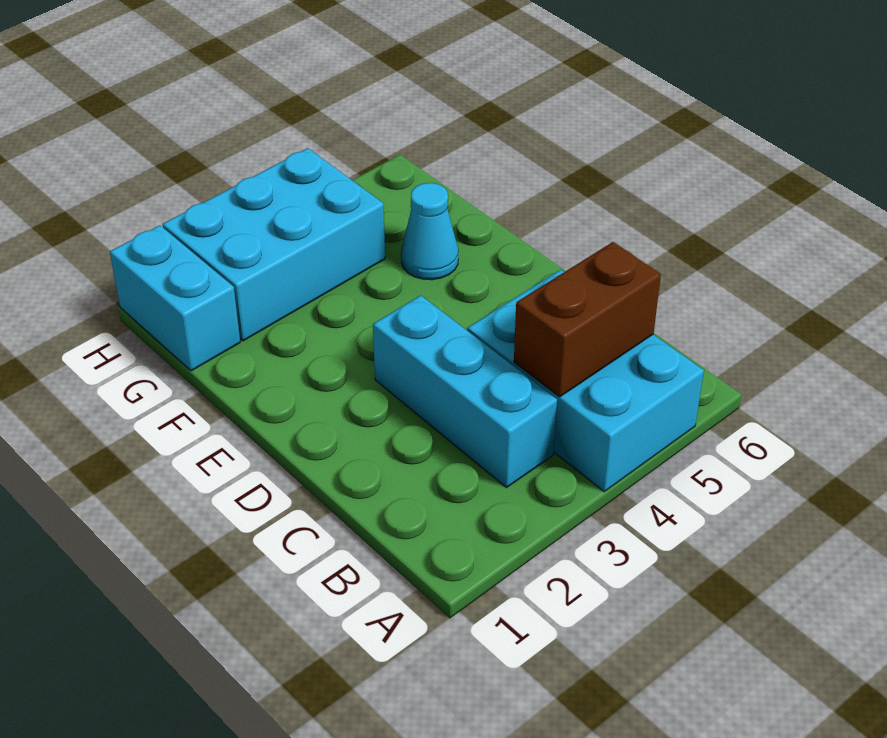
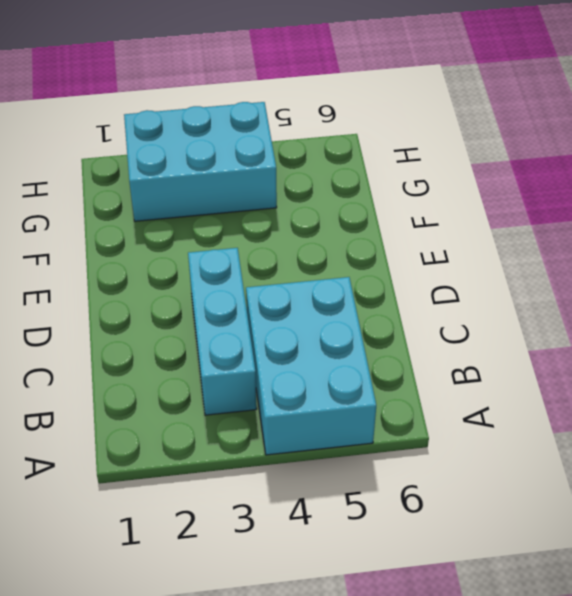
none -> cyan 1x1 cone [401,183,458,280]
none -> cyan 1x2 brick [110,225,240,371]

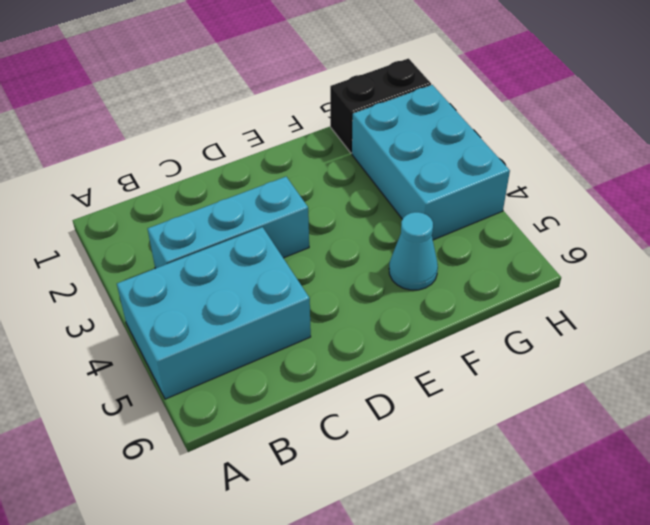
black 1x2 brick [330,59,431,153] -> cyan 1x2 brick [110,225,240,371]
none -> brown 1x2 brick [514,242,661,397]

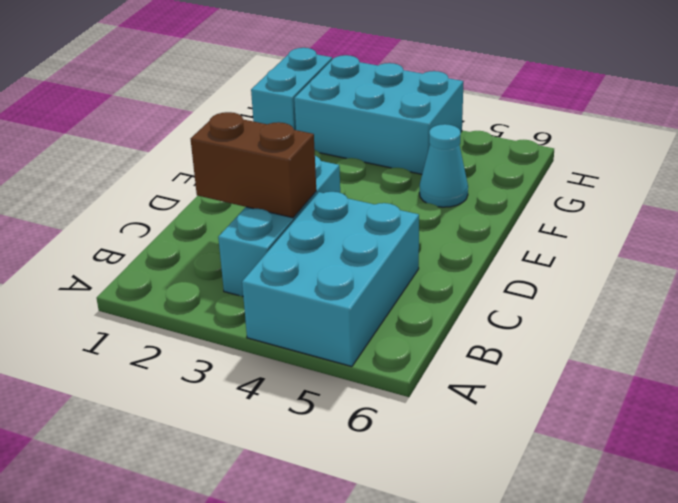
brown 1x2 brick [191,112,316,218] -> brown 1x2 brick moved to [514,242,661,397]

